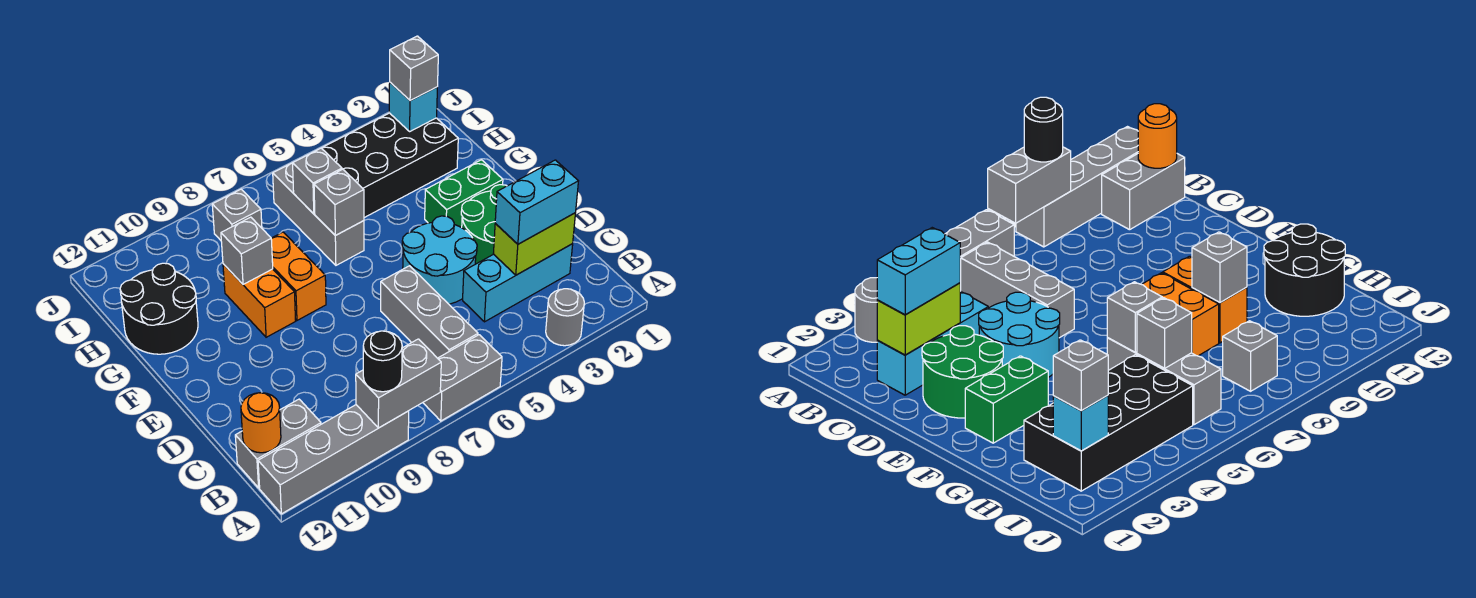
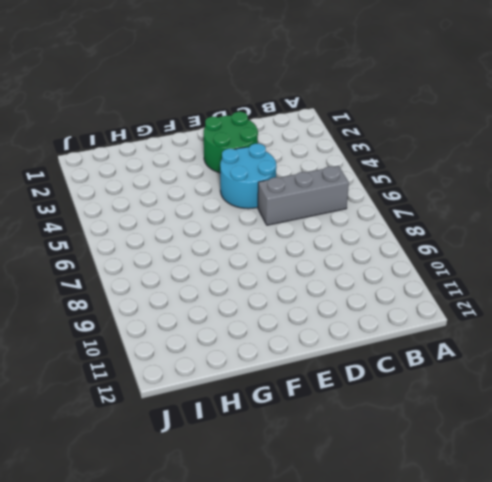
none -> grey 1x1 round brick [546,289,584,346]
none -> grey 1x2 brick [423,335,502,421]
none -> grey 1x4 brick [258,405,409,514]

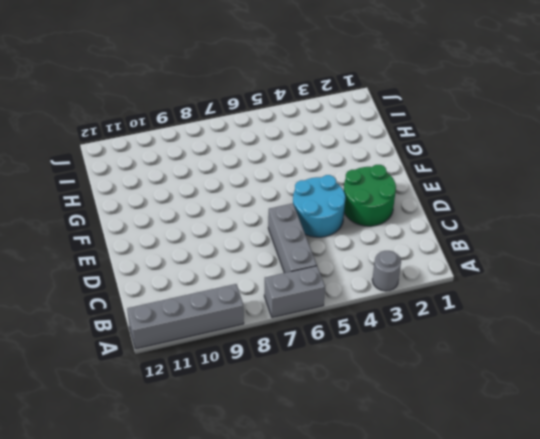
none -> grey 1x2 brick [235,399,321,488]
none -> cyan 1x3 brick [463,244,573,322]
none -> green 1x2 brick [425,160,503,228]

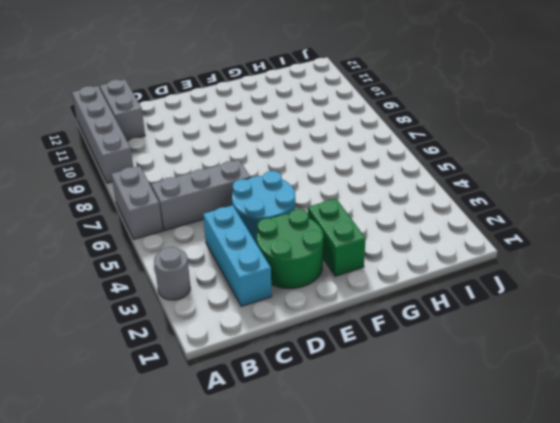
none -> orange 1x2 brick [271,232,326,320]
none -> orange 1x2 brick [223,264,296,337]
none -> grey 1x3 brick [273,163,364,265]

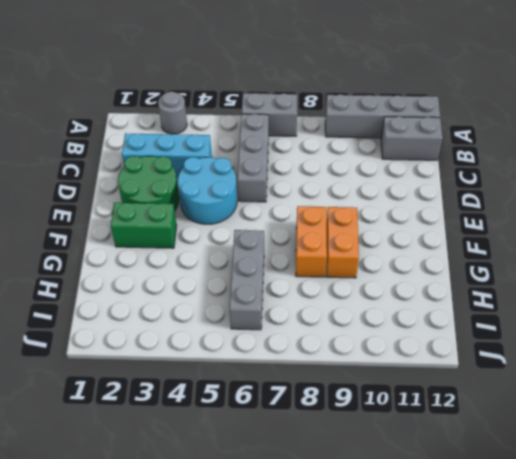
none -> black 2x2 round brick [120,263,198,354]
none -> black 2x4 brick [322,113,458,218]
none -> grey 1x1 brick [212,189,262,240]

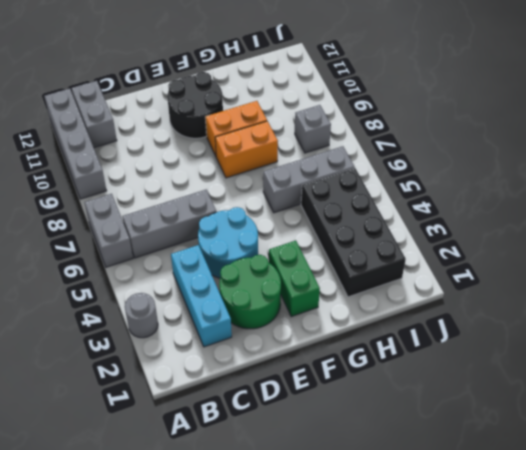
black 2x2 round brick [167,72,223,138] -> black 2x2 round brick moved to [120,263,198,354]
none -> grey 1x2 brick [356,339,441,428]
none -> orange 1x1 round brick [241,393,281,453]
none -> lime 1x2 brick [493,213,575,275]

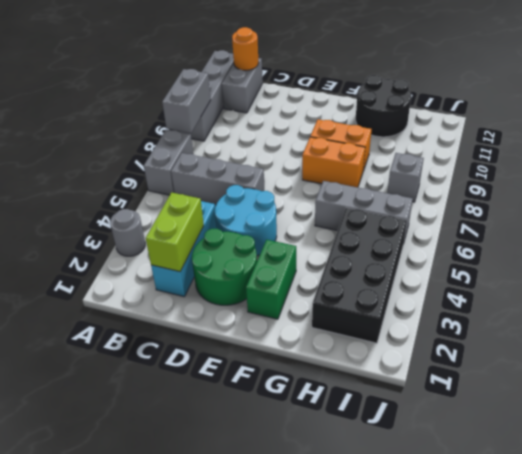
none -> grey 1x1 brick [314,169,364,236]
none -> grey 1x1 brick [221,217,273,284]
none -> grey 1x1 brick [293,148,342,214]

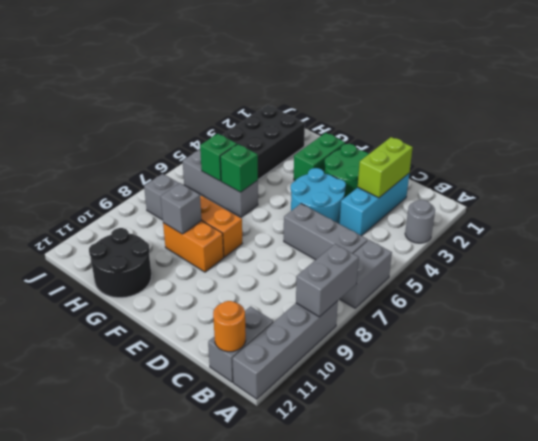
green 1x1 brick [220,144,258,192] -> grey 1x1 brick [314,169,364,236]
green 1x1 brick [200,134,237,181] -> grey 1x1 brick [293,148,342,214]
none -> cyan 1x1 brick [389,83,437,131]
none -> black 1x1 round brick [363,331,402,392]
none -> cyan 1x2 brick [495,160,578,244]

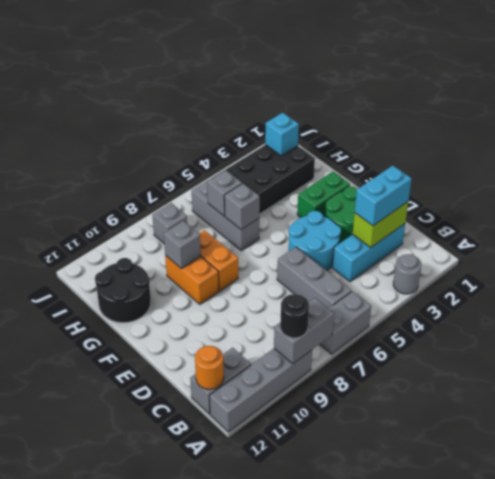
none -> grey 1x1 brick [390,36,438,101]

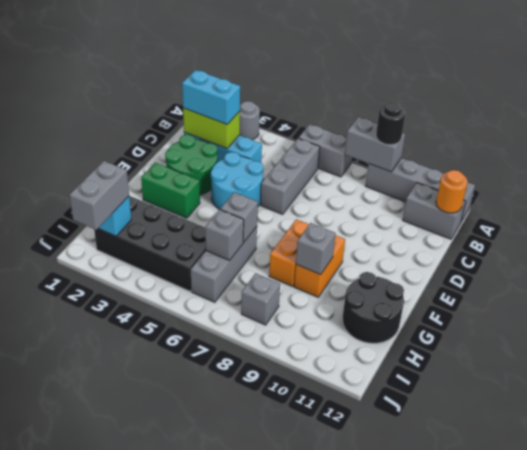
grey 1x2 brick [70,161,129,230] -> grey 1x1 brick [390,36,438,101]

